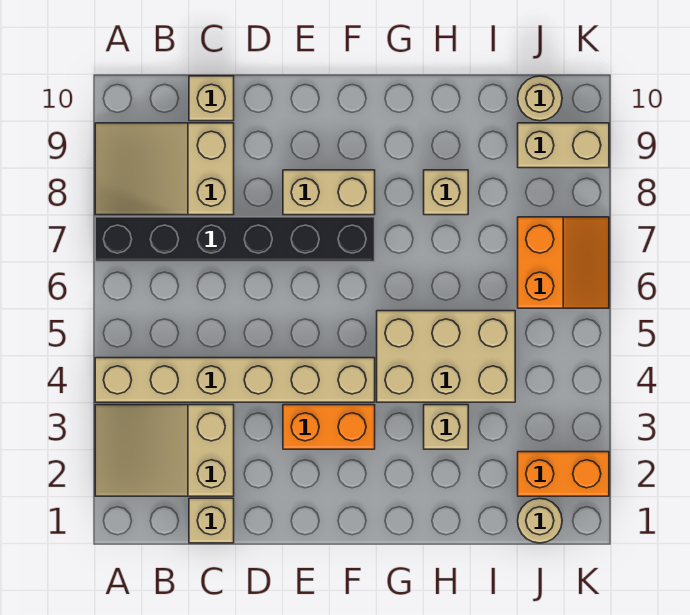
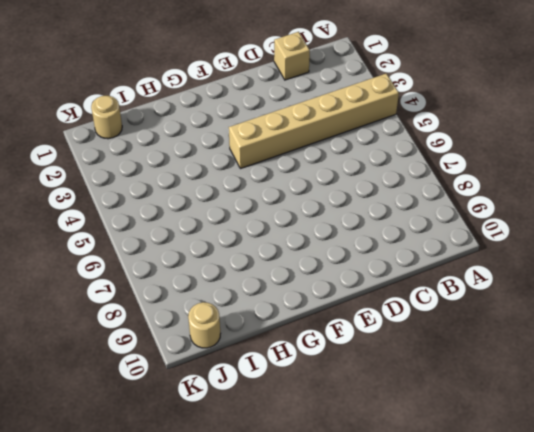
none -> tan 2x3 slope [95,405,234,496]
none -> black 1x6 brick [95,217,375,262]
none -> tan 2x3 slope [95,123,234,215]

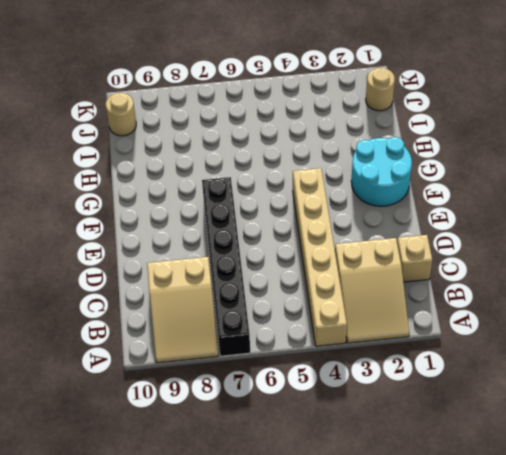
cyan 2x2 round brick [351,137,412,206] -> none
none -> tan 1x1 brick [189,76,234,121]
none -> orange 1x2 brick [283,405,375,449]
none -> tan 1x2 brick [283,170,375,215]

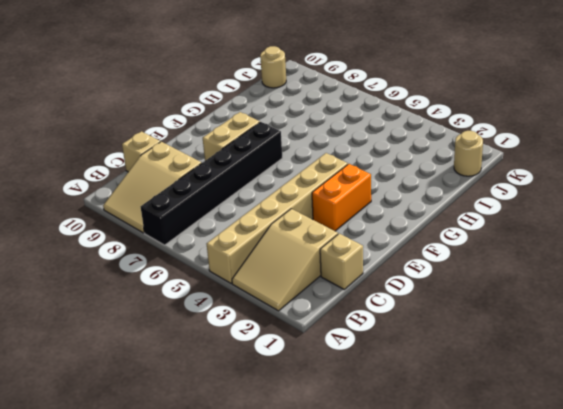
none -> tan 2x3 brick [377,311,515,402]
none -> tan 1x1 brick [424,405,468,449]
none -> tan 1x1 brick [424,170,468,215]

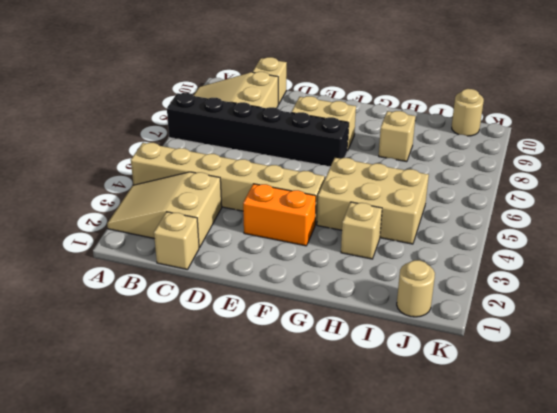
none -> orange 1x2 brick [518,452,609,496]
none -> orange 2x2 slope [518,217,609,308]
none -> tan 1x2 brick [518,123,609,168]

